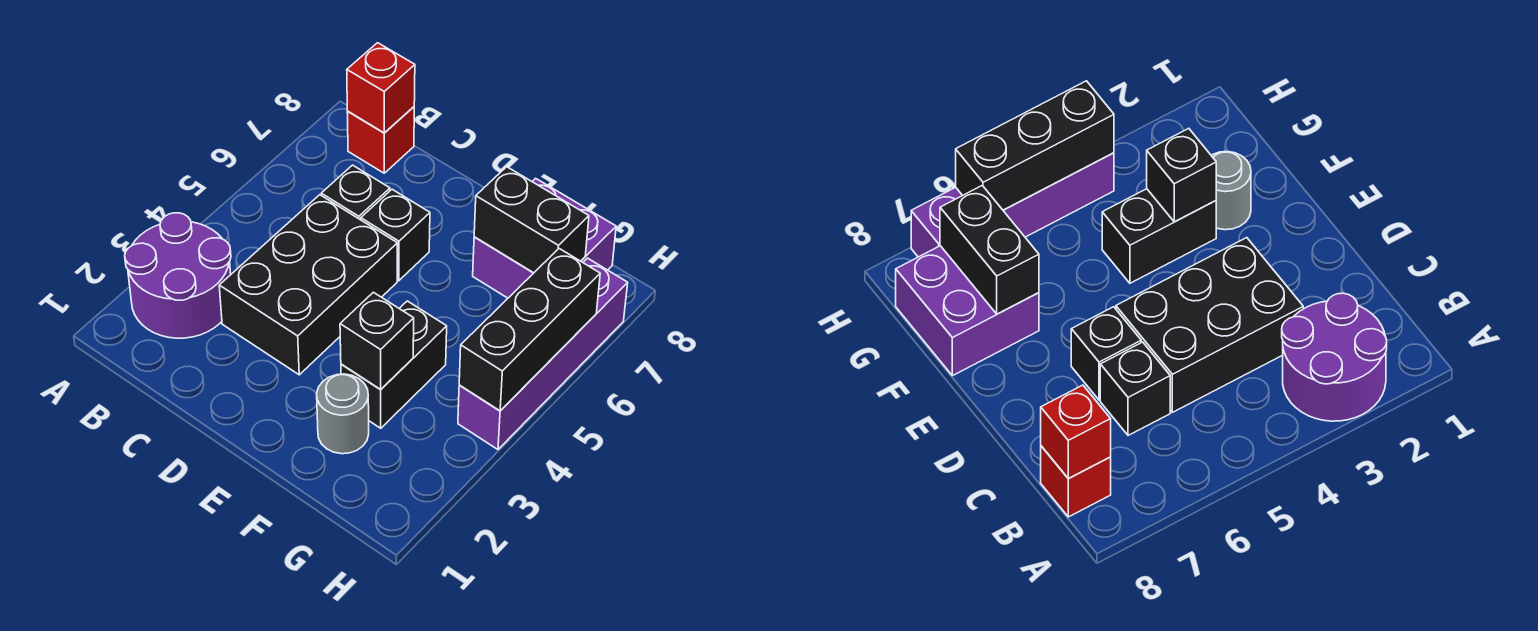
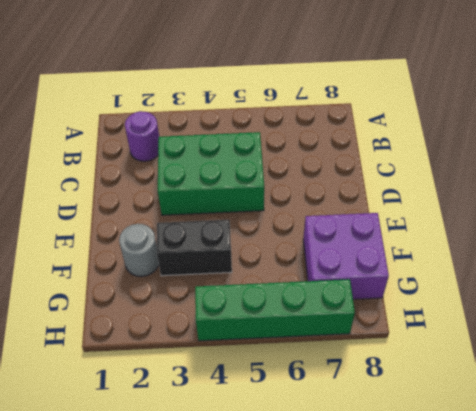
purple 1x1 round brick [125,111,159,161] -> purple 2x2 round brick [125,213,231,338]
green 2x3 brick [158,132,264,215] -> black 2x3 brick [219,195,397,375]
green 1x4 brick [195,279,355,341] -> purple 1x4 brick [458,258,628,449]
none -> red 1x1 brick [347,107,414,173]
none -> black 1x1 brick [321,165,390,220]
none -> black 1x1 brick [361,189,430,281]

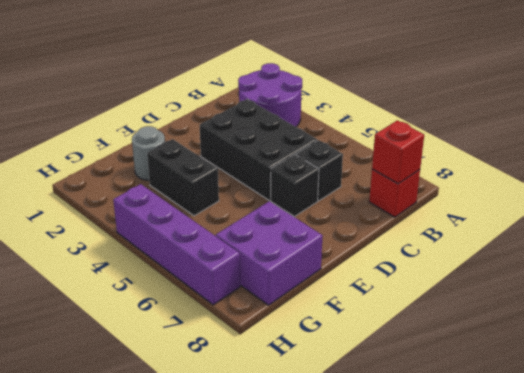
none -> black 1x1 brick [340,292,414,390]
none -> black 1x2 brick [474,167,589,273]
none -> black 1x3 brick [459,249,600,411]

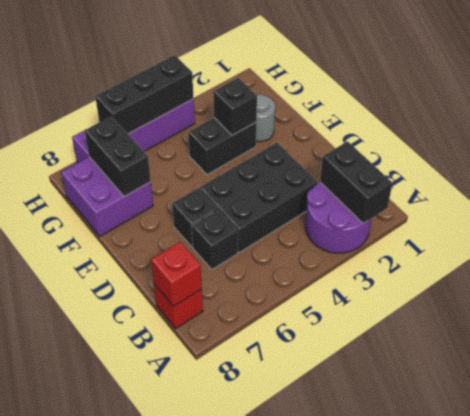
black 1x2 brick [320,141,393,223] -> none

